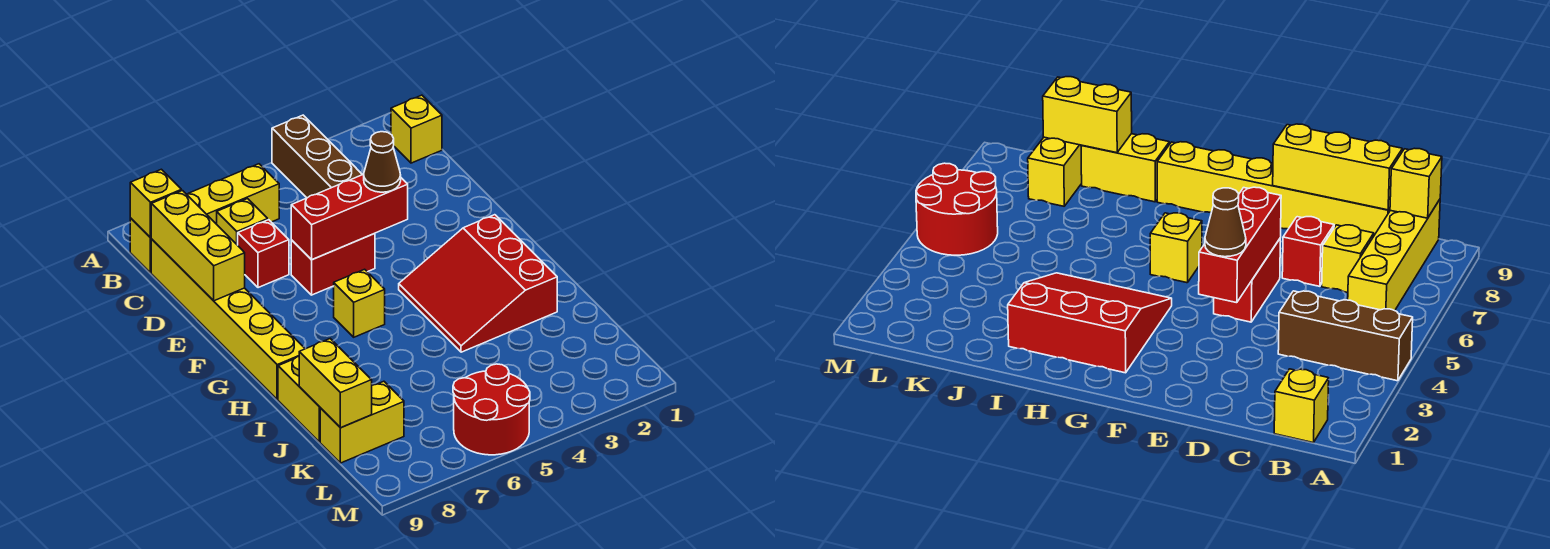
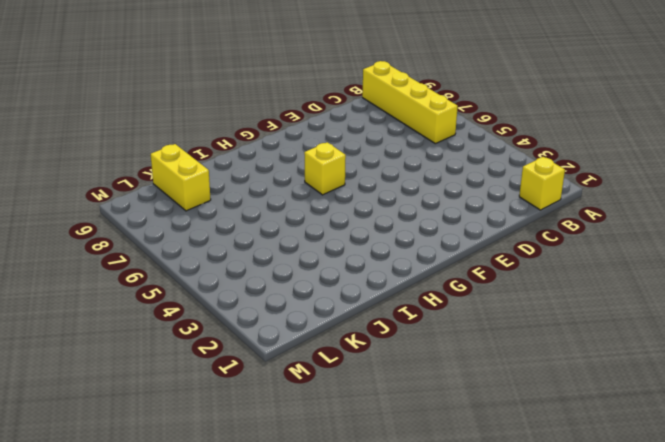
none -> brown 1x3 brick [272,115,362,198]
none -> yellow 1x1 brick [217,199,268,245]
none -> yellow 1x6 brick [151,239,305,400]

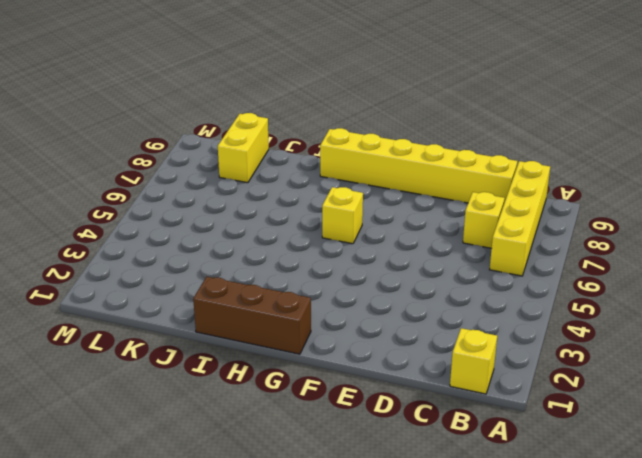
brown 1x3 brick [193,277,311,354] -> brown 1x3 brick moved to [272,115,362,198]
none -> red 1x1 brick [238,220,289,288]
none -> red 1x2 brick [291,233,375,295]
none -> red 3x3 slope [399,215,557,352]

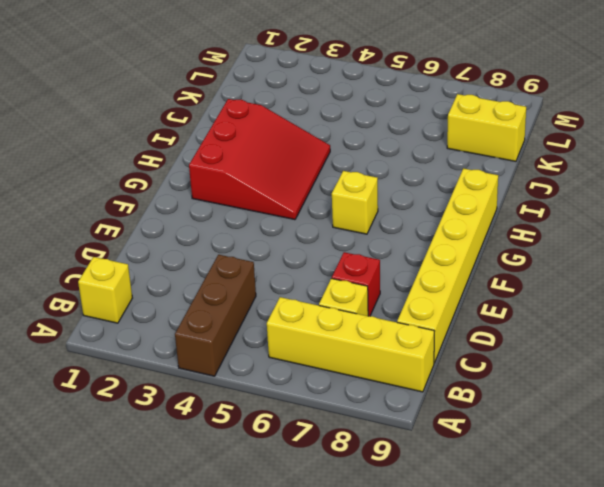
none -> red 1x2 brick [291,233,375,295]
none -> yellow 1x2 brick [278,356,320,442]
none -> red 2x2 round brick [453,364,530,455]

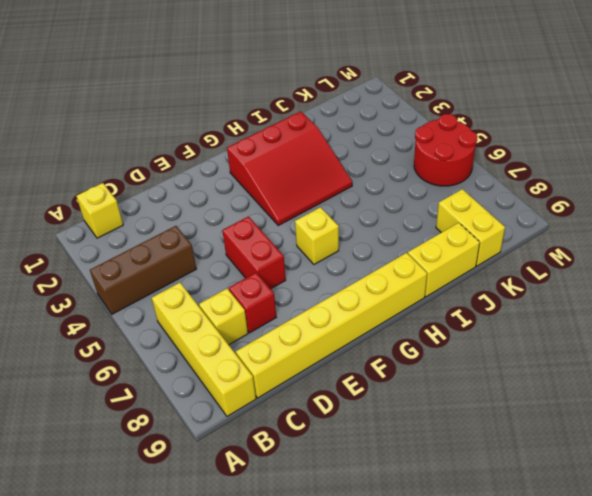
none -> yellow 1x1 brick [130,169,181,238]
none -> yellow 1x3 brick [151,191,245,301]
none -> red 1x3 brick [291,174,408,260]

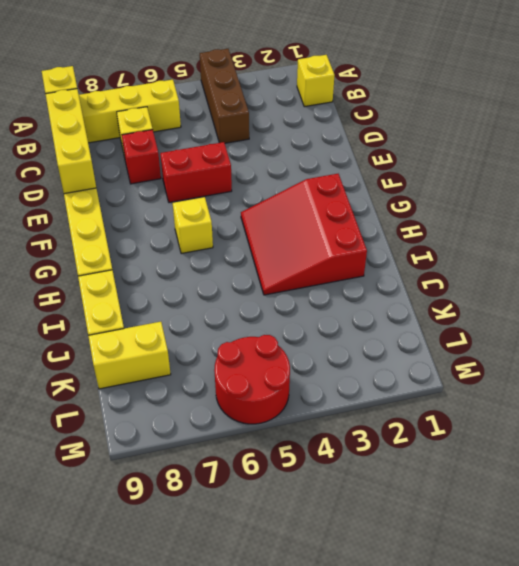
none -> red 1x3 brick [291,174,408,260]
none -> yellow 1x2 brick [299,339,372,428]
none -> brown 1x1 cone [364,132,401,192]

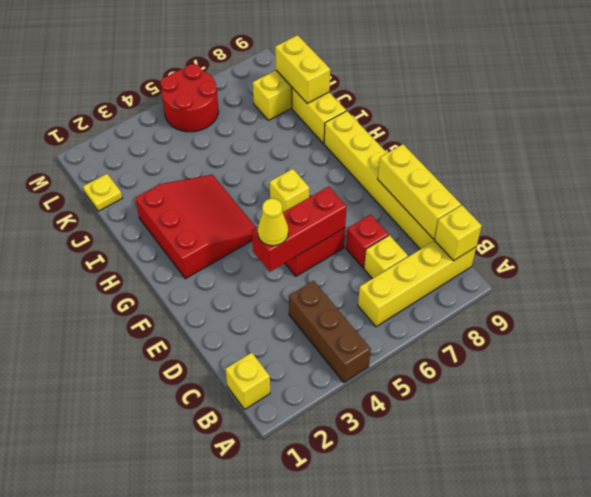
yellow 1x1 cone [258,199,288,246] -> brown 1x1 cone [364,132,401,192]
yellow 1x1 plate [83,174,122,211] -> none

